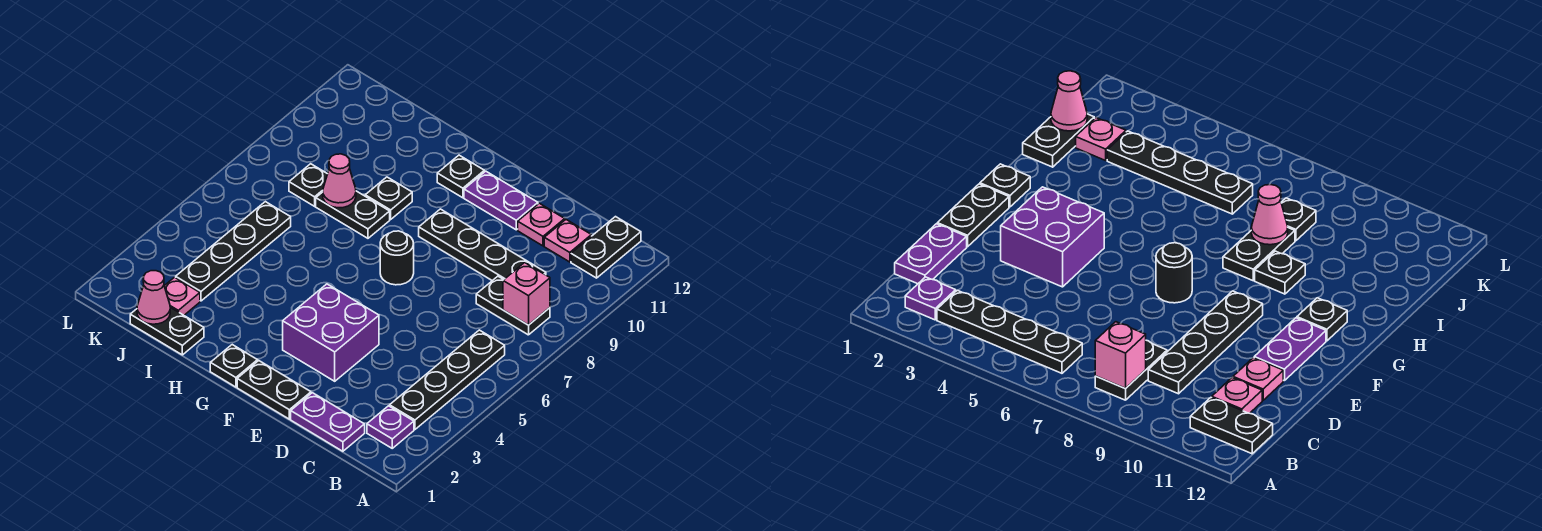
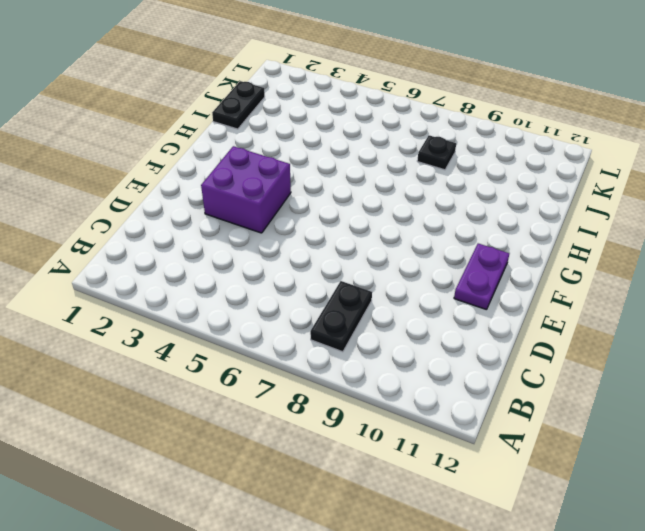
none -> purple 1x1 plate [367,406,414,448]
none -> black 1x4 plate [390,330,505,429]
none -> black 1x2 plate [571,217,641,278]

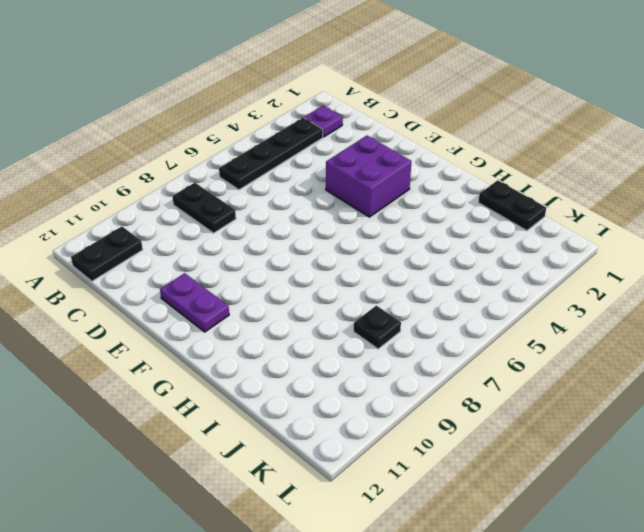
none -> purple 1x2 plate [291,393,365,451]
none -> black 1x4 plate [419,209,546,281]
none -> pink 1x1 plate [544,220,591,262]

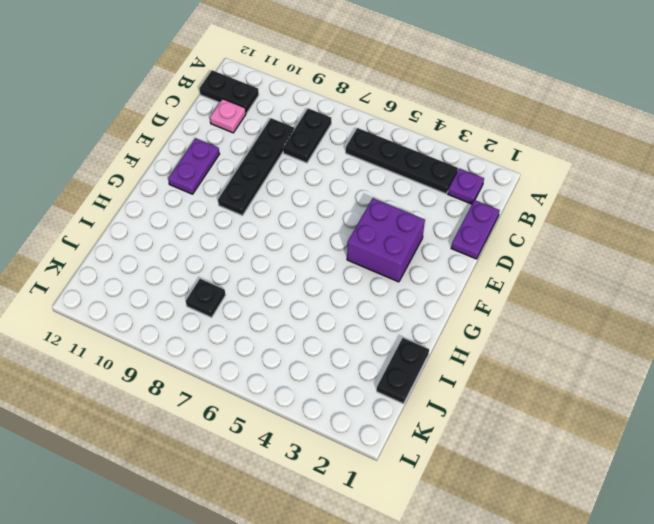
none -> pink 1x1 plate [518,203,565,246]
none -> black 1x2 plate [237,361,311,419]
none -> black 1x1 round brick [380,231,414,285]

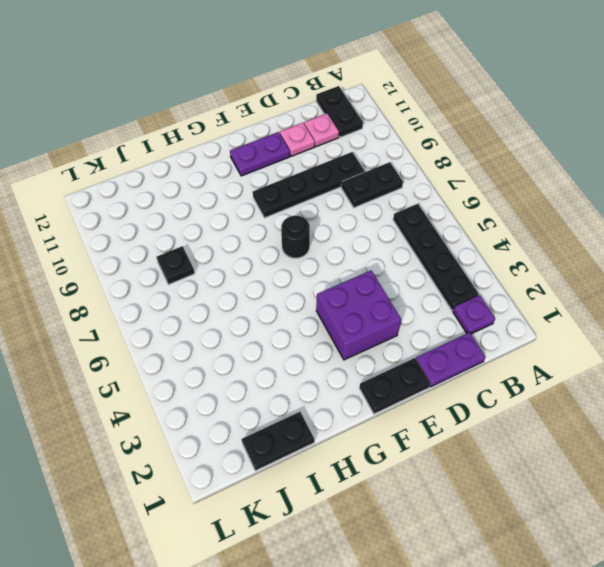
none -> black 1x1 plate [210,345,258,387]
none -> black 1x1 plate [437,155,484,198]
none -> black 1x2 plate [316,191,390,238]

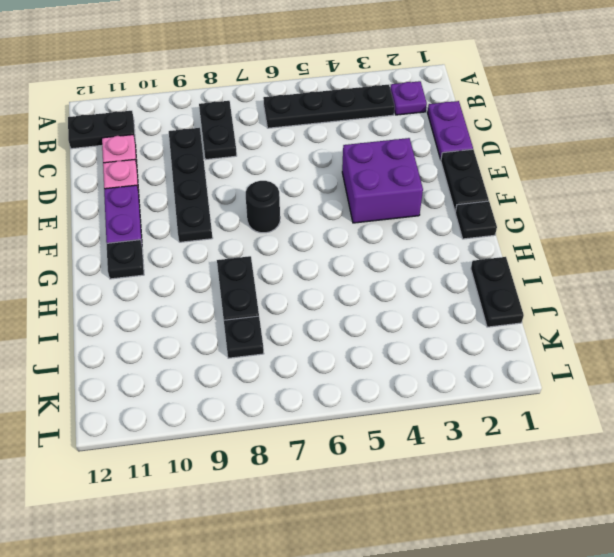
none -> black 1x1 plate [365,177,412,219]
none -> pink 1x1 plate [164,277,200,315]
none -> black 1x4 plate [176,202,291,301]

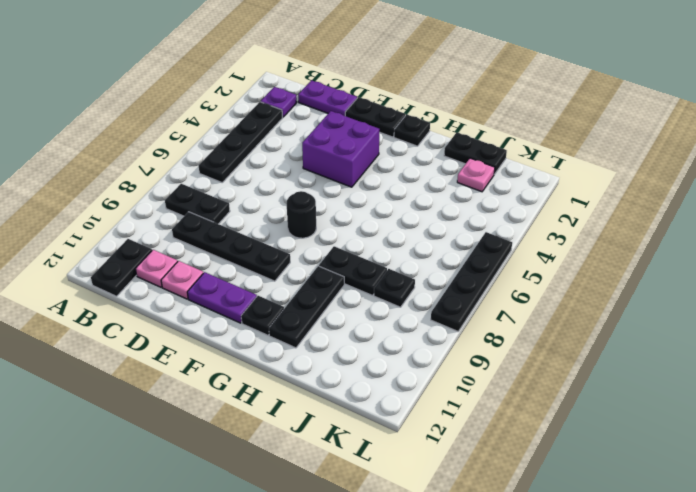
black 1x3 plate [269,266,344,348] -> black 1x1 plate [365,177,412,219]
black 1x4 plate [431,232,512,331] -> black 1x4 plate moved to [176,202,291,301]
none -> pink 1x1 brick [503,263,550,325]
none -> pink 1x1 cone [323,154,356,208]
none -> pink 1x1 cone [137,271,170,324]

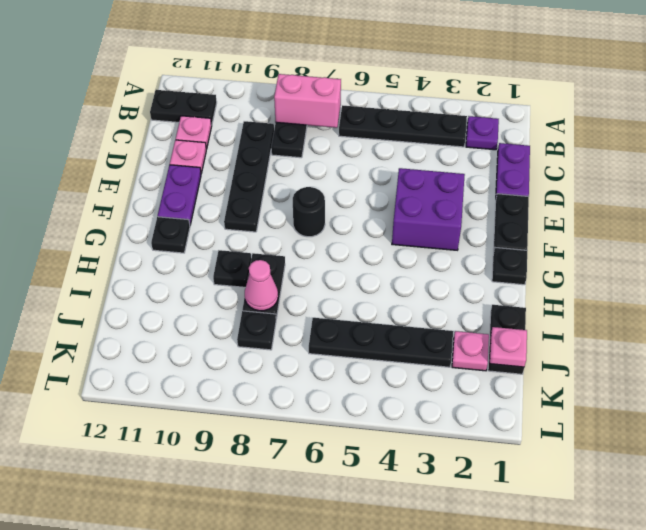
pink 1x2 brick [274,74,341,128] -> pink 1x1 brick [503,263,550,325]
pink 1x1 plate [490,327,527,367] -> pink 1x1 cone [137,271,170,324]

